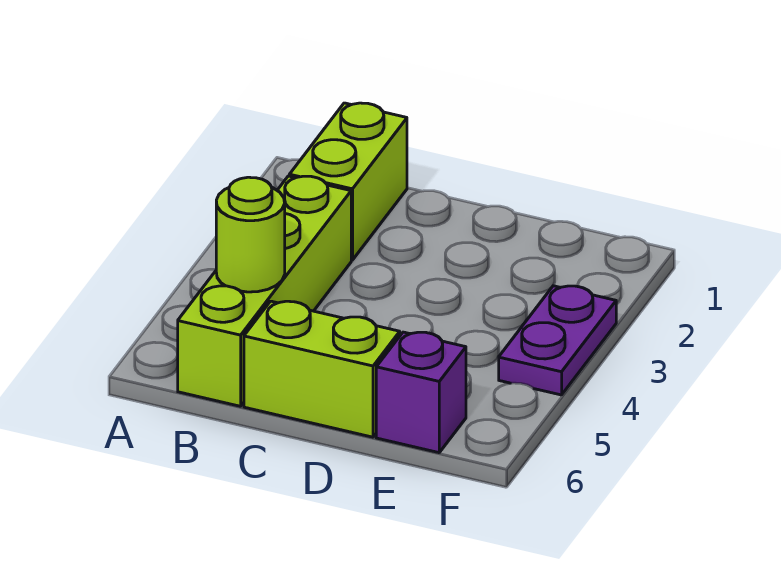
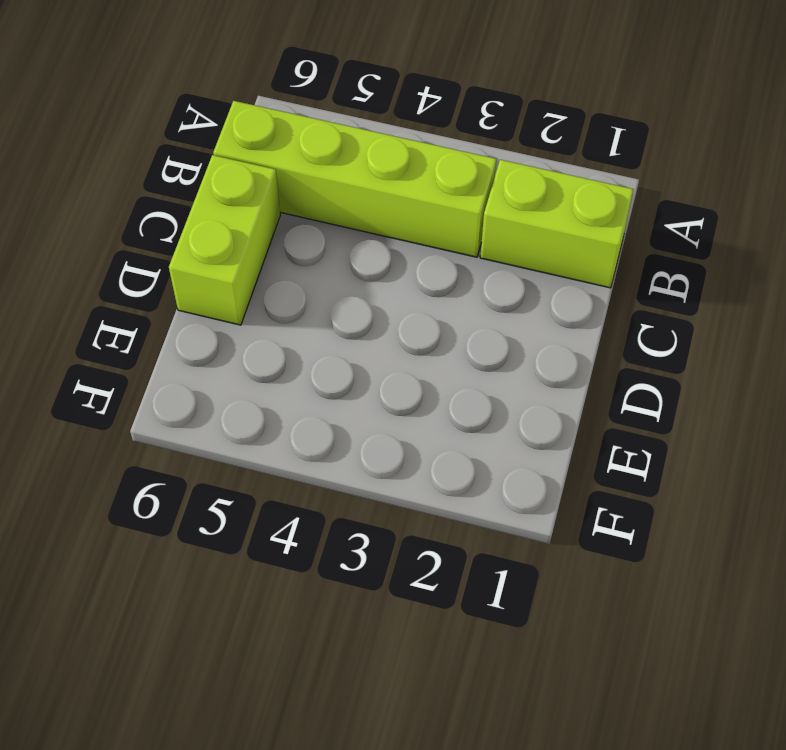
none -> purple 1x1 brick [376,332,466,453]
none -> purple 1x2 plate [499,286,616,395]

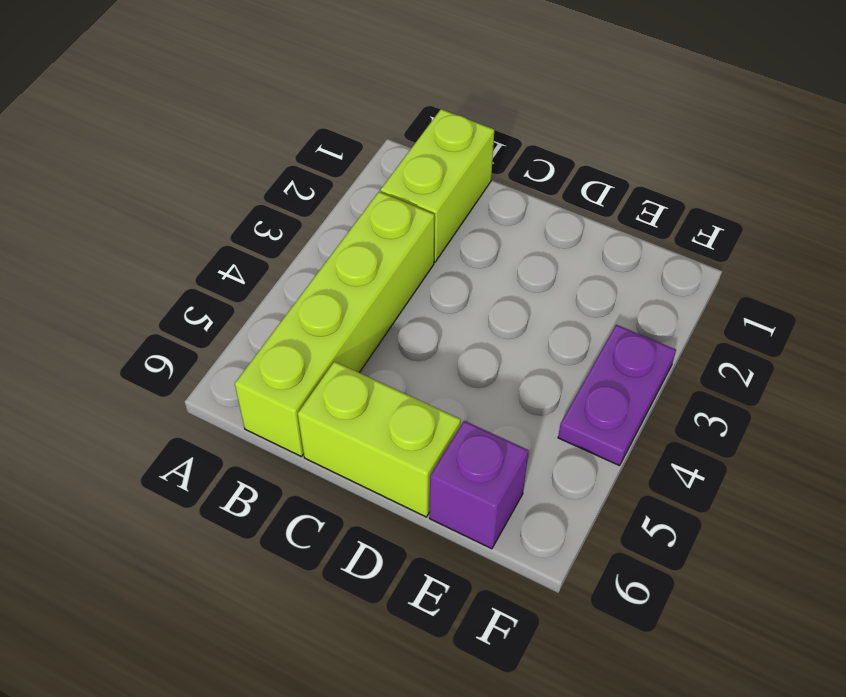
none -> lime 1x1 round brick [216,177,285,292]

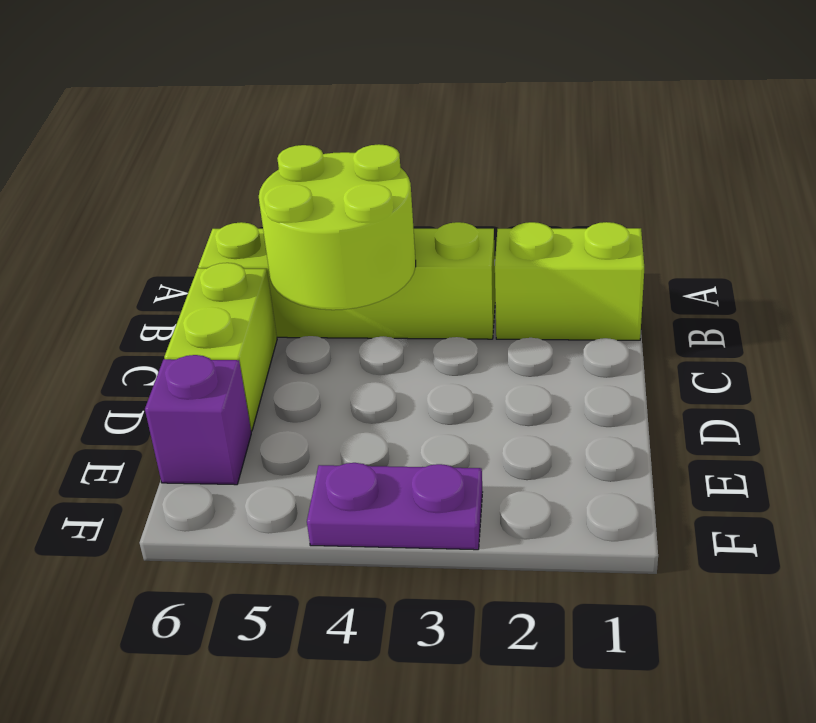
lime 2x2 round brick [259,144,416,310] -> lime 1x1 round brick [216,177,285,292]

